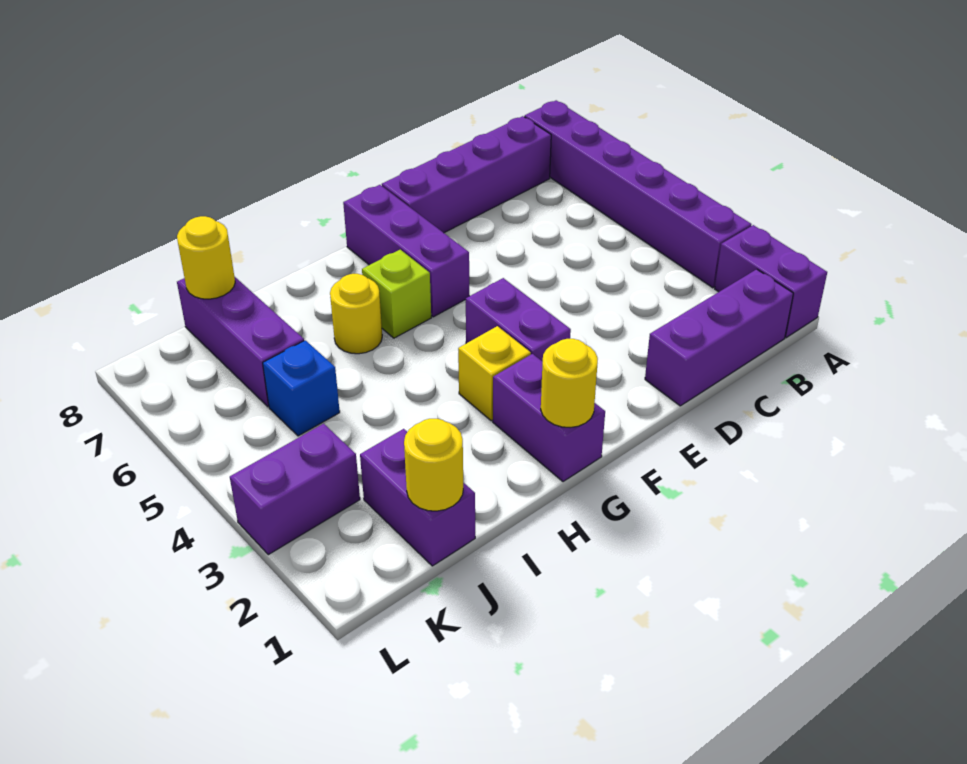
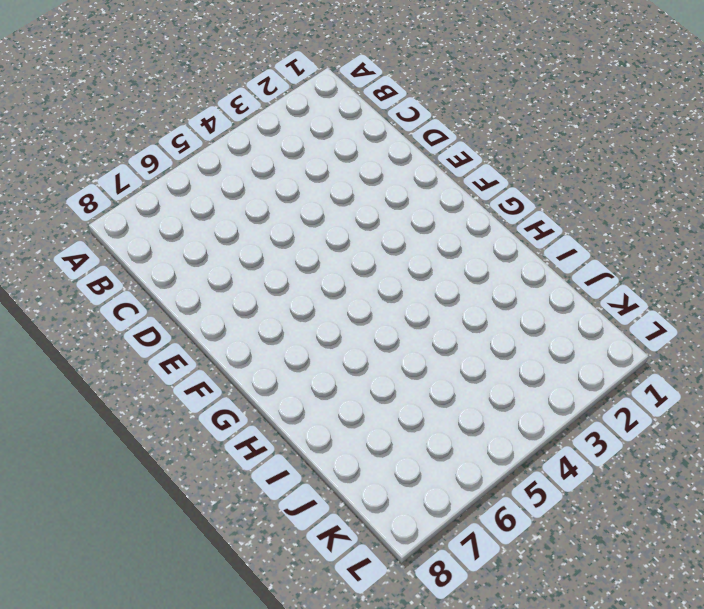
none -> purple 1x2 brick [715,225,827,337]
none -> purple 1x6 brick [524,100,751,288]
none -> purple 1x3 brick [645,269,793,406]

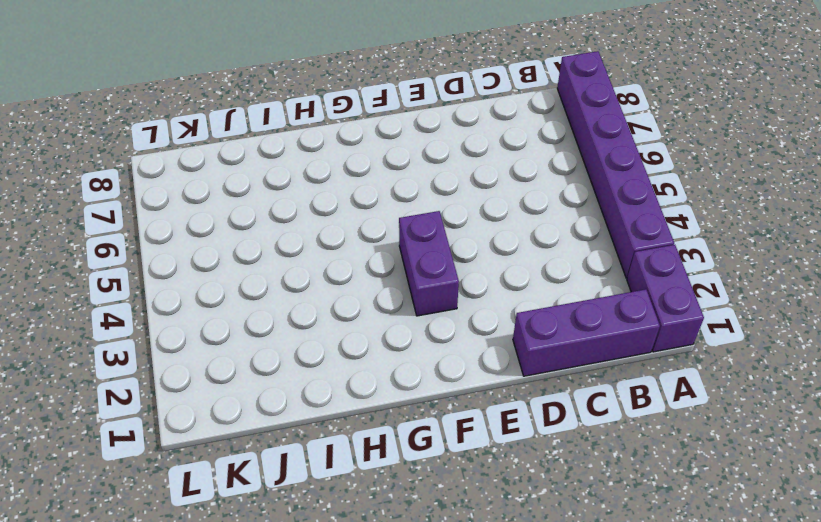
none -> purple 1x4 brick [382,116,551,233]
none -> purple 1x3 brick [343,185,469,317]
none -> purple 1x2 brick [493,354,605,482]

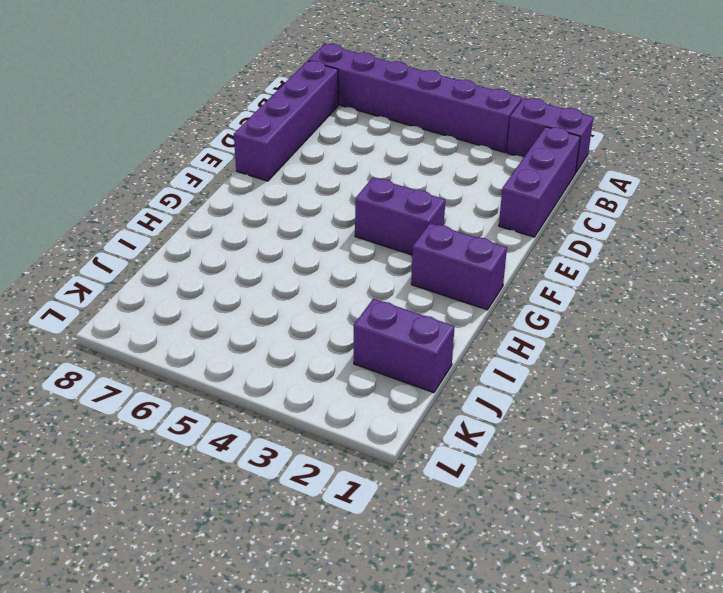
none -> purple 1x3 brick [343,185,469,317]
none -> yellow 1x1 brick [458,326,531,421]
none -> lime 1x1 brick [362,250,431,338]

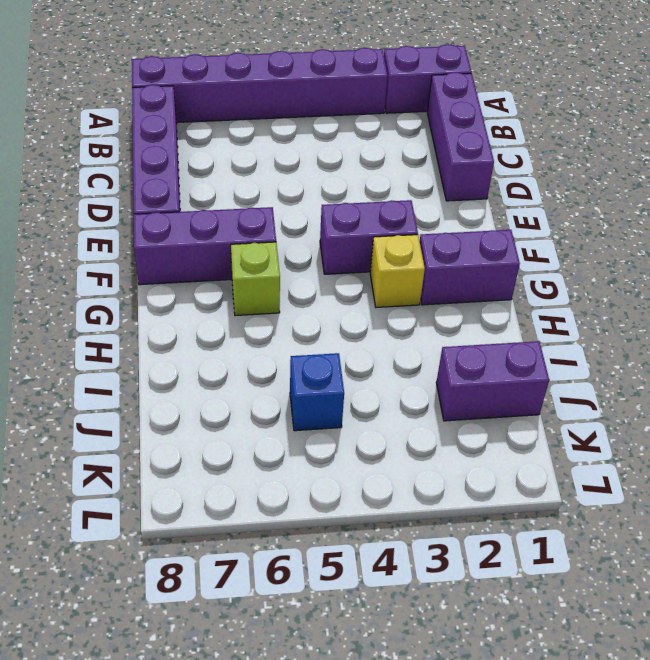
none -> yellow 1x1 round brick [330,274,382,354]
none -> purple 1x3 brick [177,276,304,407]
none -> purple 1x2 brick [230,424,360,555]

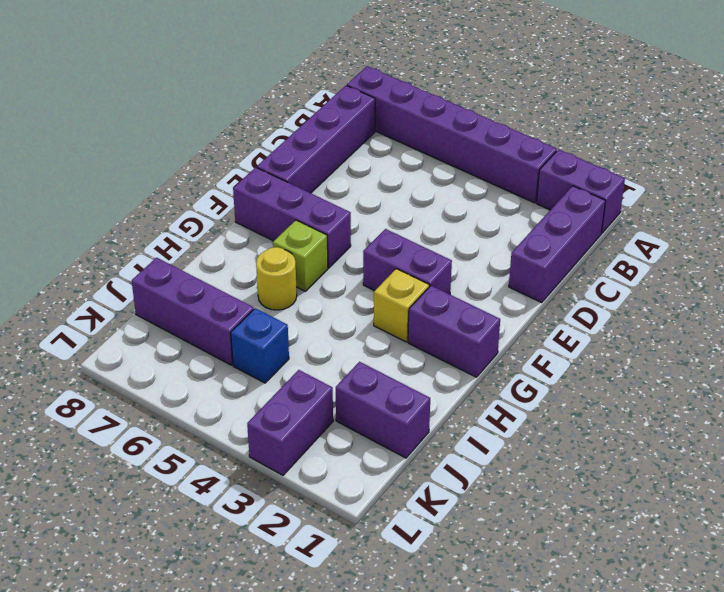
none -> yellow 1x1 round brick [541,339,598,428]
none -> yellow 1x1 round brick [404,419,463,511]
none -> yellow 1x1 round brick [177,216,235,299]

